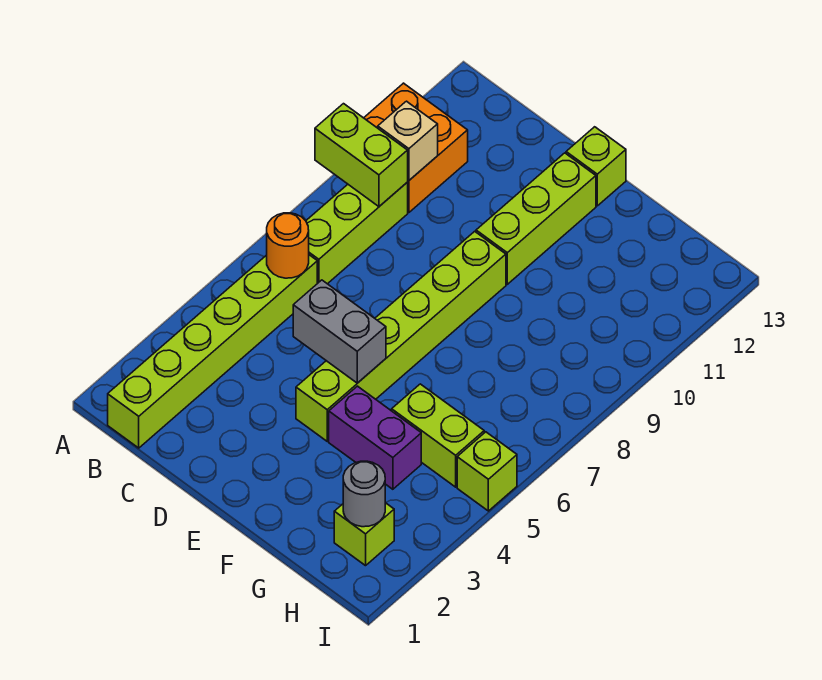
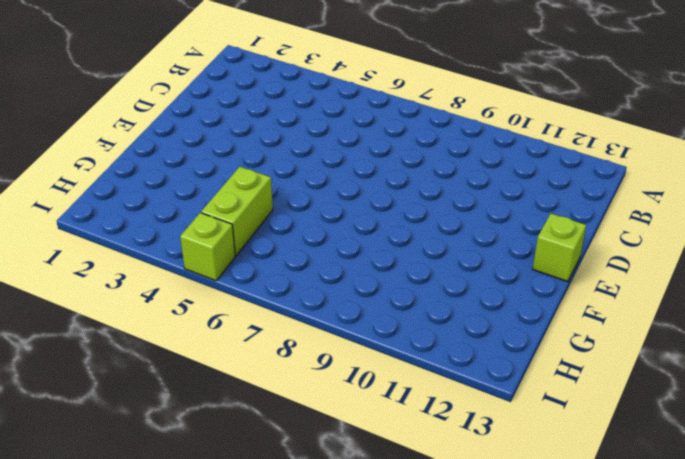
none -> orange 2x2 brick [364,83,468,212]
none -> lime 1x6 brick [108,255,317,448]
none -> lime 1x3 brick [306,183,408,284]

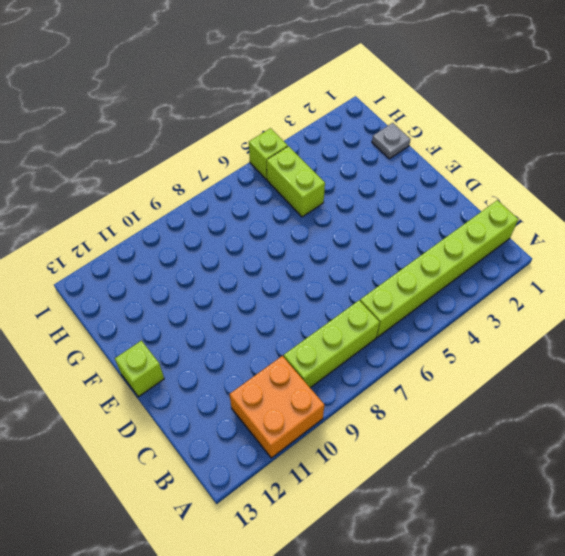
grey 1x1 plate [372,123,411,159] -> none
none -> lime 1x6 brick [296,231,506,441]
none -> lime 1x3 brick [476,153,596,284]
none -> purple 1x2 brick [329,386,421,489]

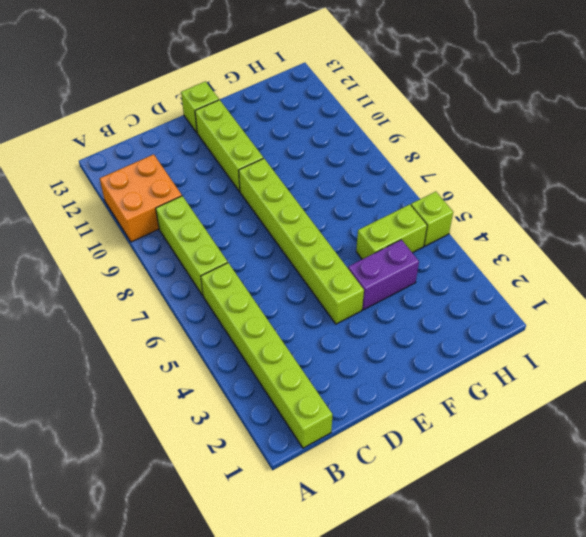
none -> lime 1x1 brick [334,503,394,566]
none -> lime 1x2 brick [315,104,408,207]
none -> orange 1x1 round brick [267,213,309,278]

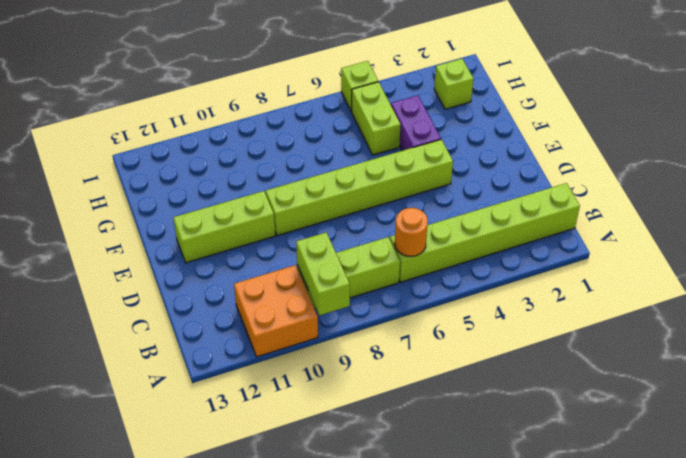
none -> lime 1x1 brick [566,127,626,206]
none -> tan 1x1 brick [378,101,438,180]
none -> grey 1x2 brick [293,280,386,383]

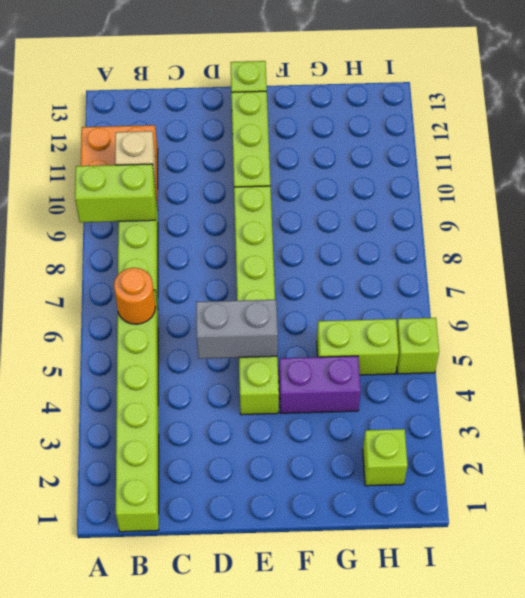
none -> grey 1x1 round brick [343,461,385,527]

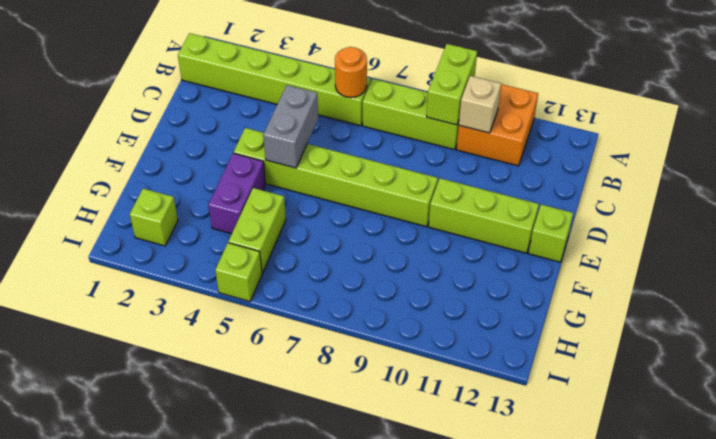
none -> grey 1x1 round brick [343,461,385,527]

